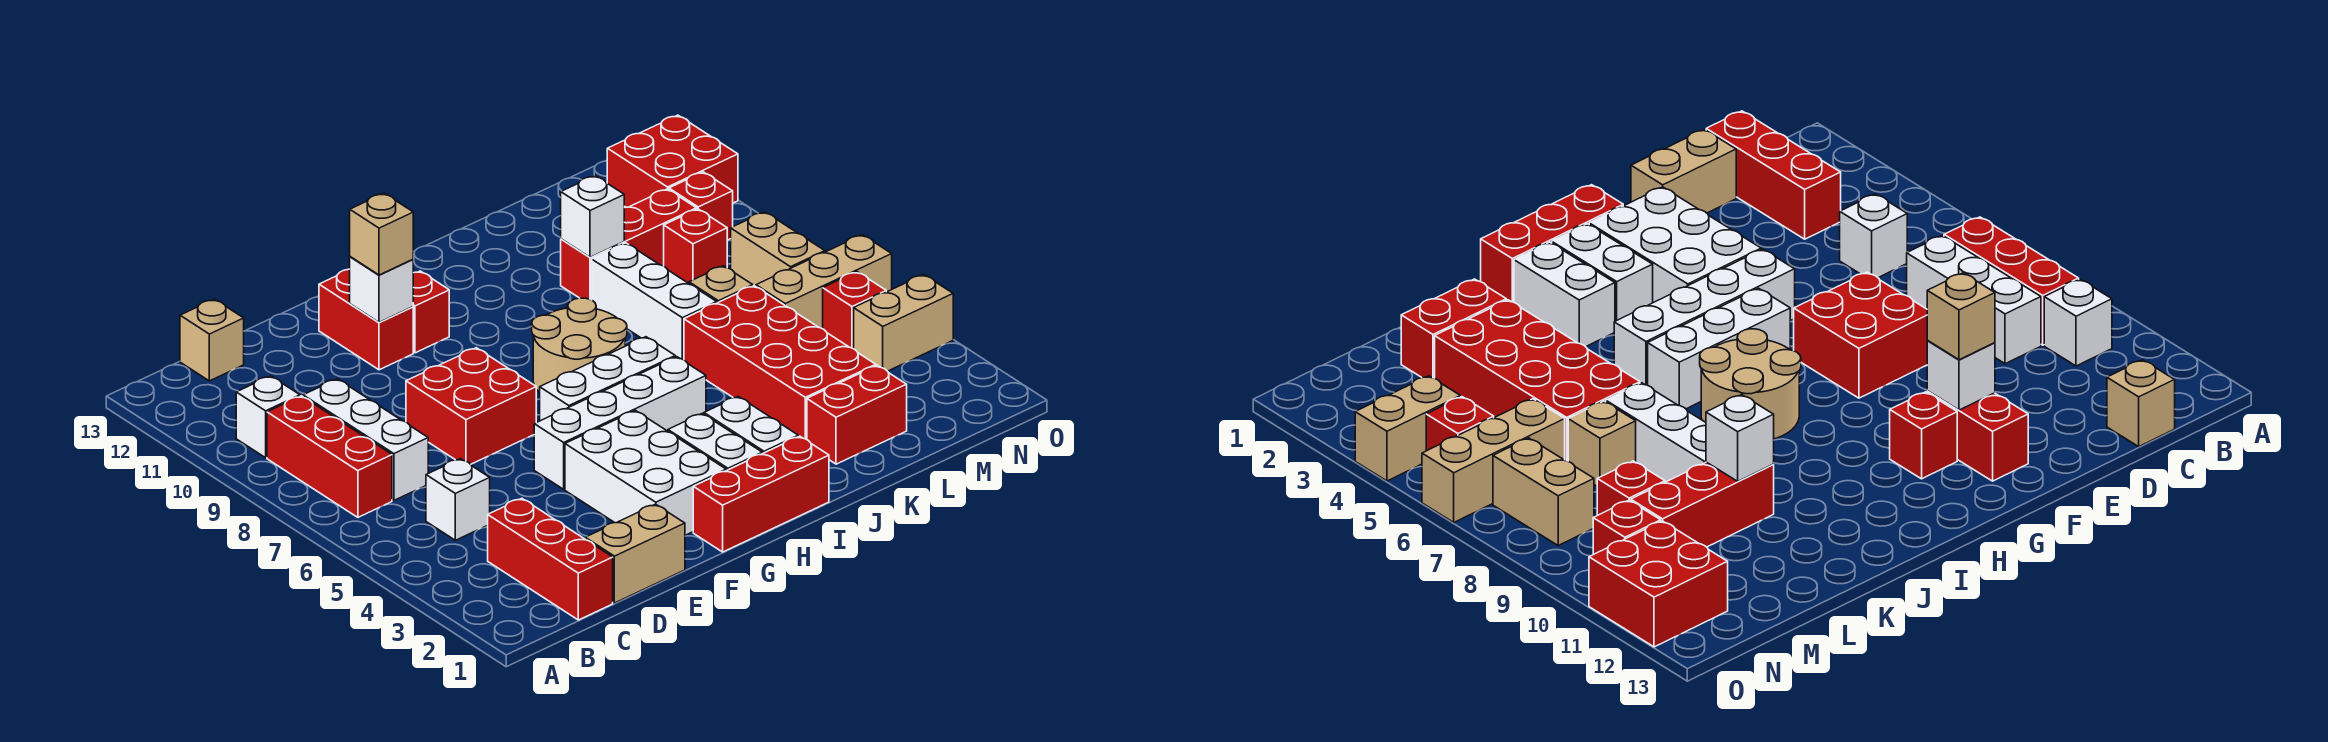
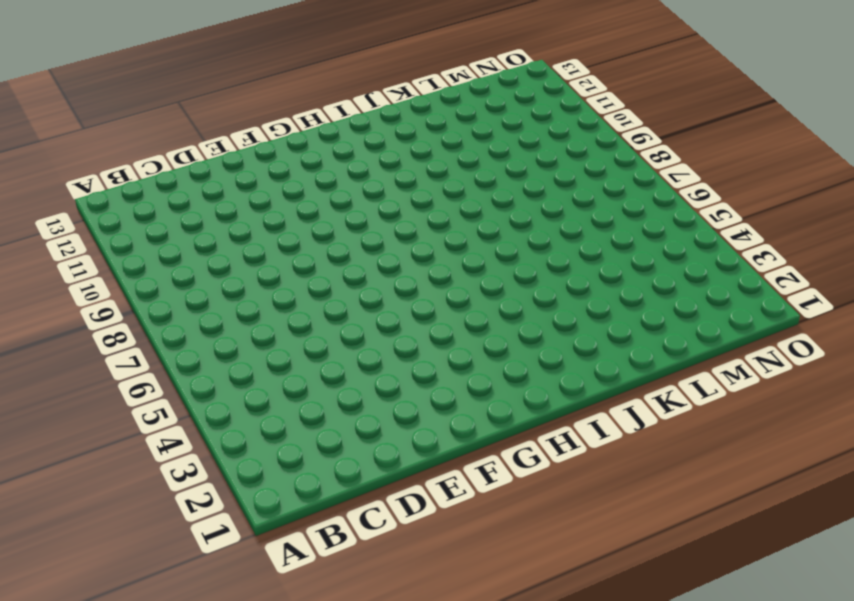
none -> red 1x3 brick [267,396,392,517]
none -> white 1x1 brick [236,376,300,458]
none -> red 1x3 brick [488,499,613,620]
none -> white 1x1 brick [426,459,490,540]

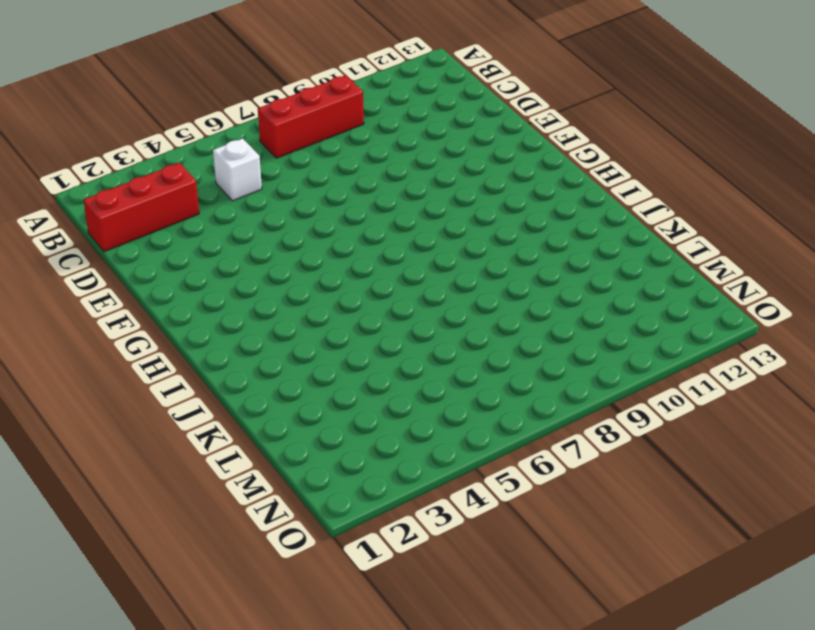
none -> white 1x1 brick [236,376,300,458]
none -> white 1x3 brick [303,379,428,500]
none -> tan 1x1 brick [180,299,244,381]
none -> tan 1x2 brick [585,504,685,603]

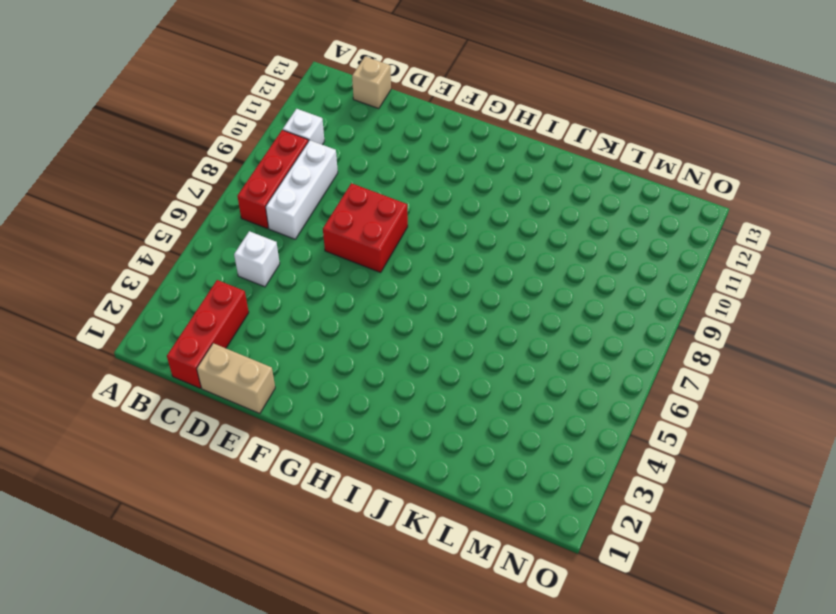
none -> white 2x3 brick [565,411,726,535]
none -> white 1x4 brick [534,357,706,489]
none -> red 1x2 brick [319,269,413,370]
none -> red 1x3 brick [693,436,829,552]

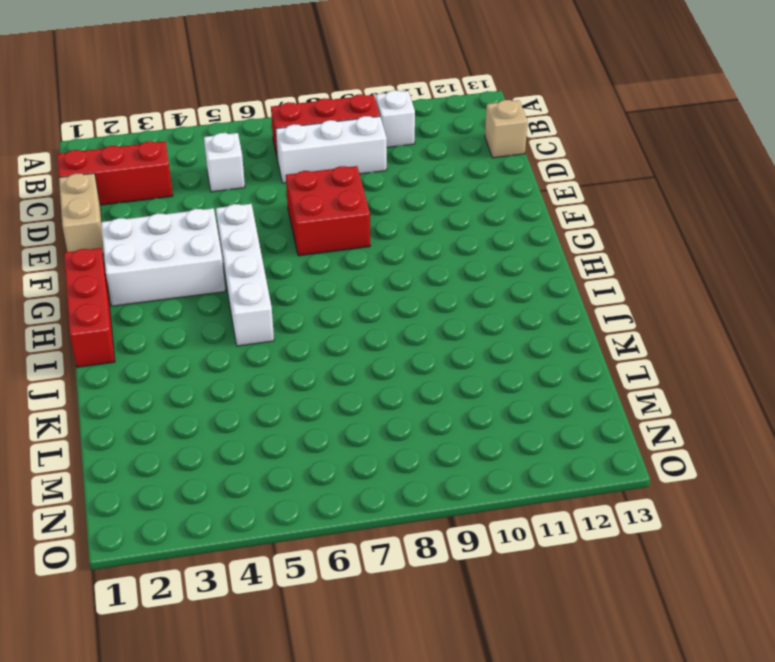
none -> red 1x2 brick [319,269,413,370]
none -> white 1x3 brick [540,337,675,421]
none -> red 1x1 brick [413,271,449,353]
none -> white 1x2 brick [668,413,762,471]

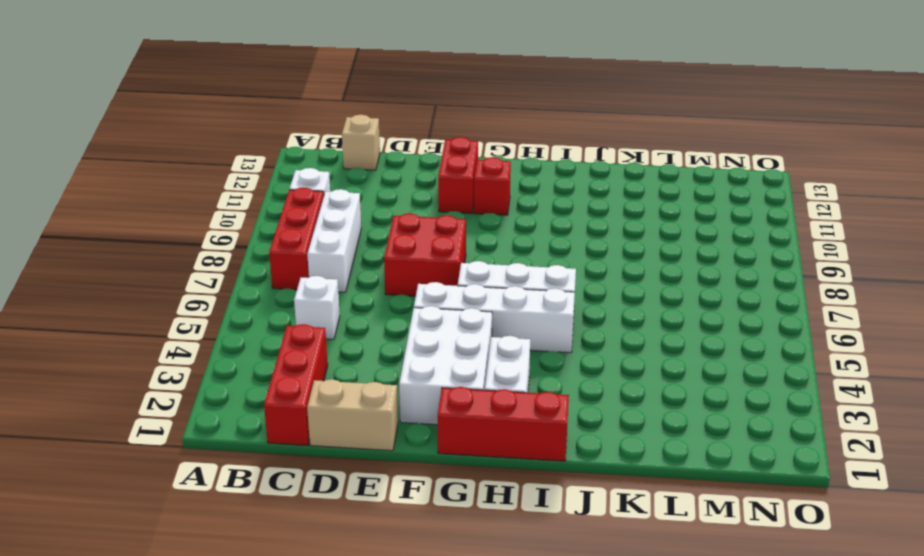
none -> tan 2x2 round brick [532,298,627,393]
none -> white 1x2 brick [704,396,798,454]
none -> red 1x2 brick [807,365,907,464]
none -> red 2x4 brick [684,286,876,440]

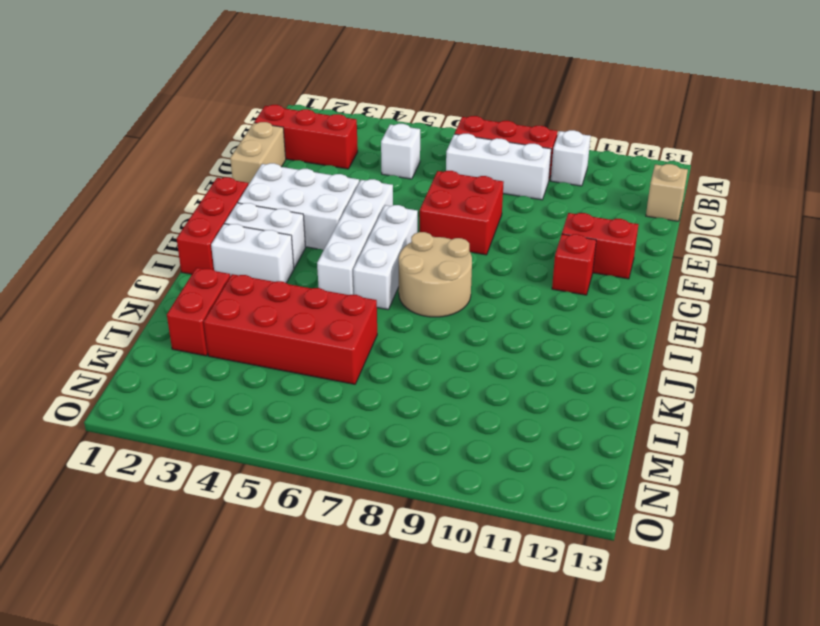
none -> white 1x3 brick [592,243,717,360]
none -> red 1x3 brick [561,189,697,300]
none -> tan 1x1 brick [689,266,753,303]
none -> tan 1x3 brick [756,235,892,329]

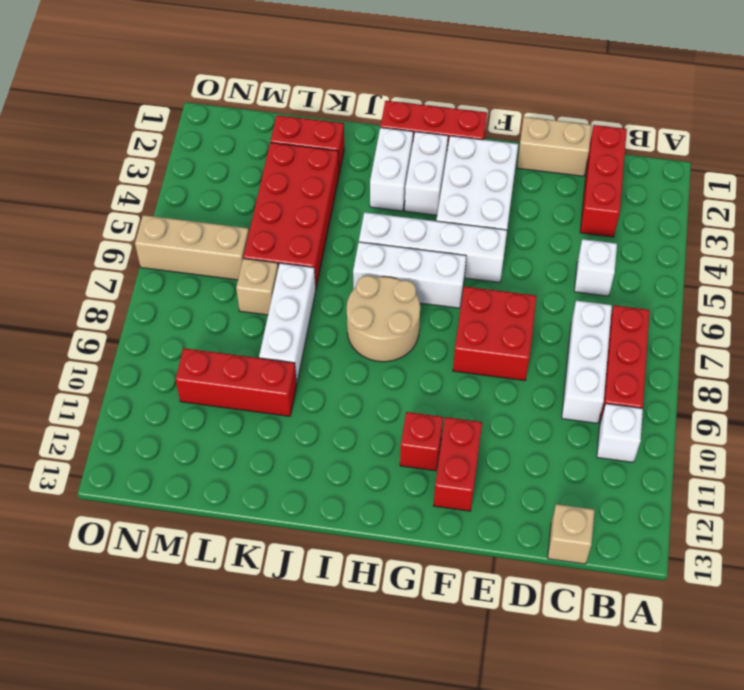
none -> red 1x1 brick [664,209,727,283]
none -> tan 1x2 brick [854,275,953,371]
none -> red 1x1 brick [823,272,886,349]
none -> tan 1x2 brick [731,212,825,286]

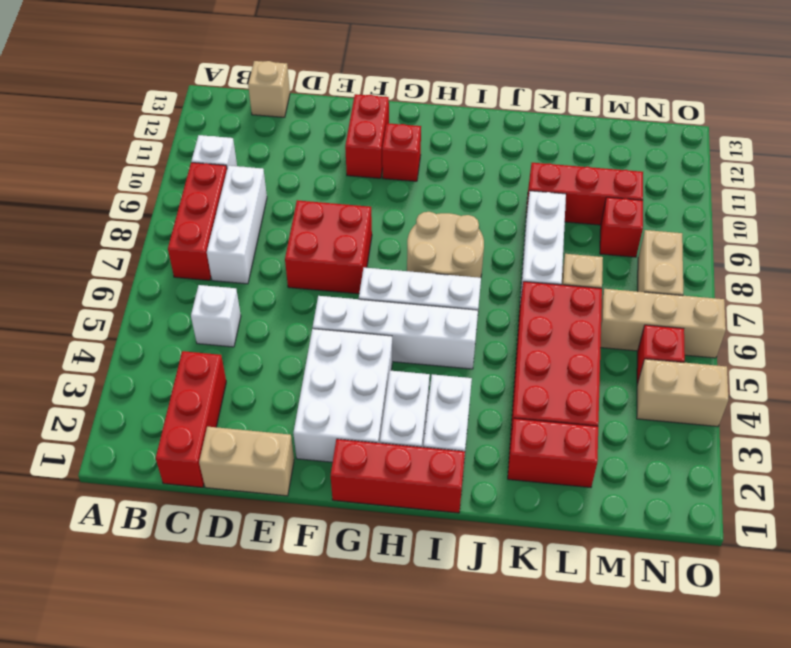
none -> red 1x1 brick [669,172,733,240]
none -> red 2x2 brick [607,115,738,207]
none -> white 1x1 brick [350,257,413,322]
none -> white 1x1 brick [561,176,624,257]

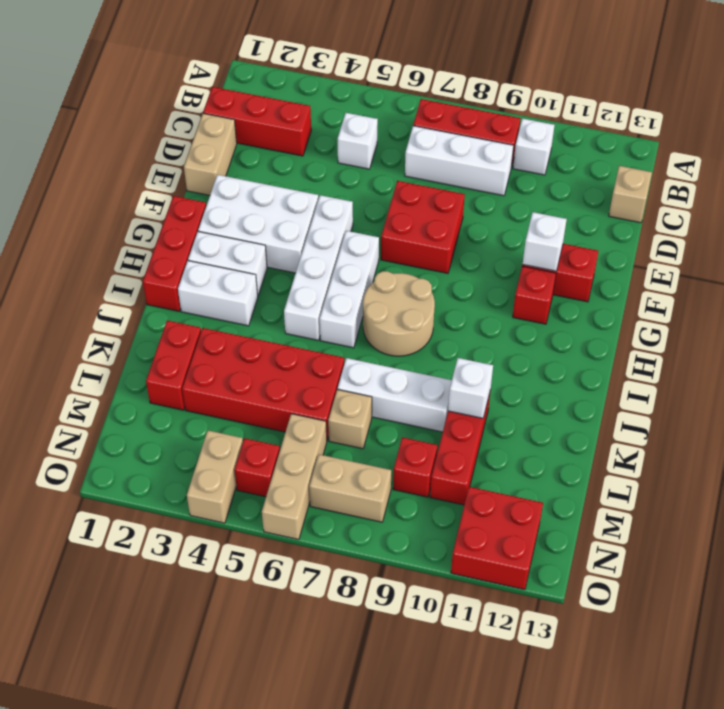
none -> red 1x1 brick [669,172,733,240]
none -> tan 1x1 brick [350,193,413,275]

